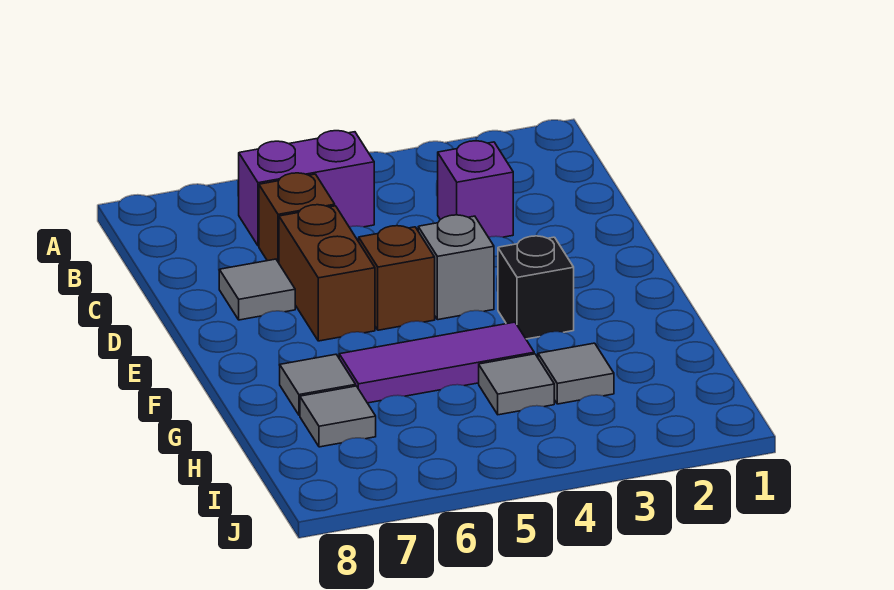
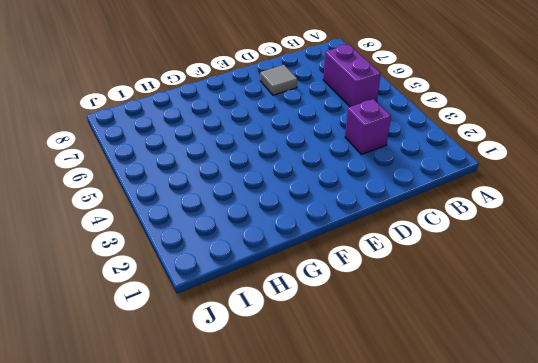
none -> brown 1x1 brick [259,173,335,263]
none -> brown 1x2 brick [279,205,375,341]
none -> grey 1x1 brick [418,215,494,320]

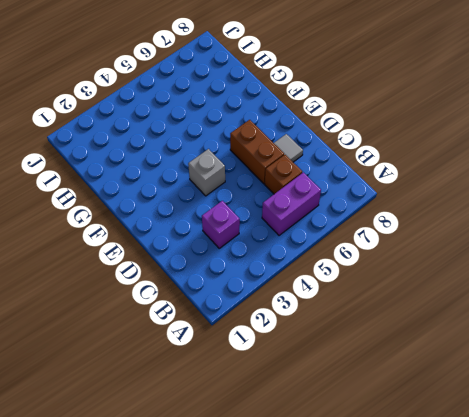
none -> brown 1x1 brick [359,226,435,330]
none -> black 1x1 brick [498,236,574,339]
none -> purple 1x3 tile [339,322,534,403]

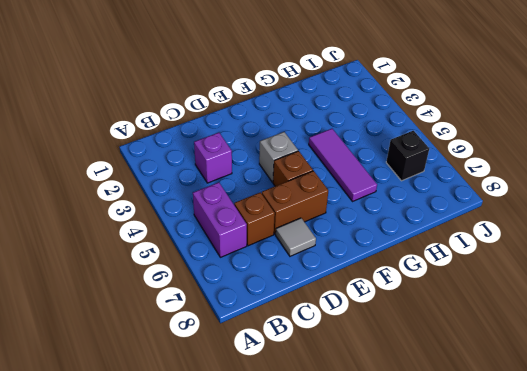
black 1x1 brick [386,131,429,181] -> black 1x1 brick moved to [498,236,574,339]
none -> grey 1x1 tile [280,354,356,415]
none -> grey 1x1 tile [538,343,614,404]
none -> grey 1x1 tile [479,354,554,415]

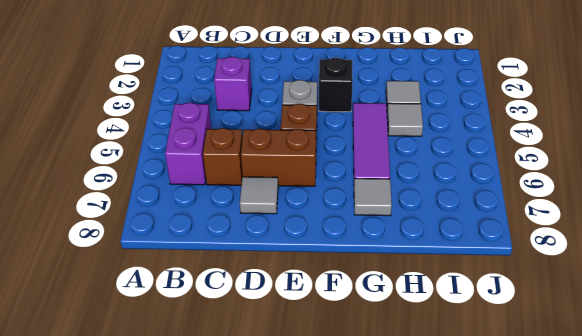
none -> grey 1x1 tile [300,386,376,447]

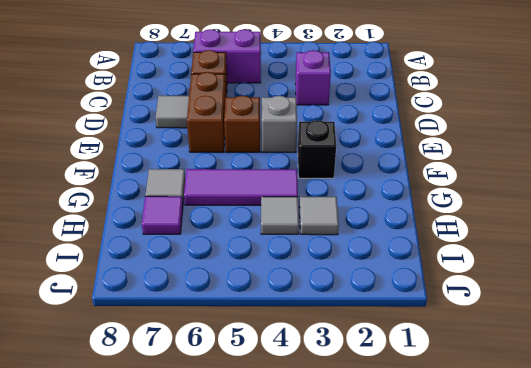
purple 1x1 tile [142,196,183,234] -> grey 1x1 tile [300,386,376,447]

